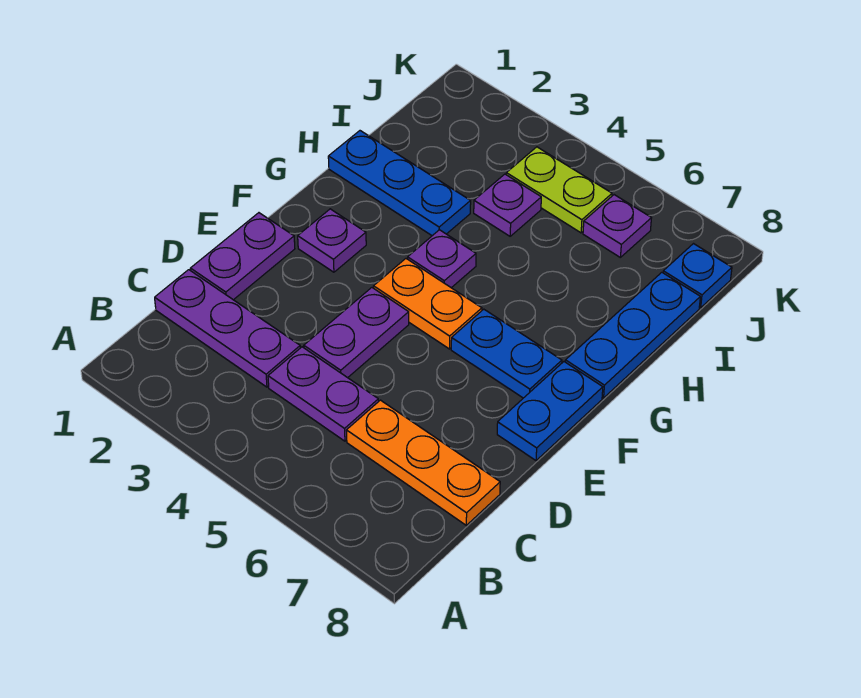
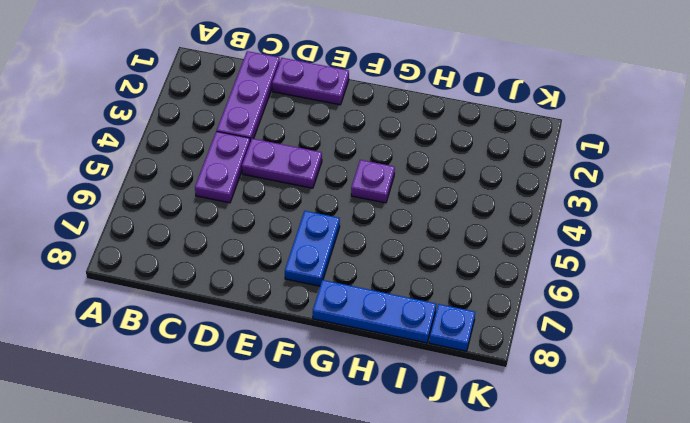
none -> orange 1x3 plate [346,400,500,525]
none -> blue 1x2 plate [497,362,603,461]
none -> purple 1x1 plate [298,209,366,272]

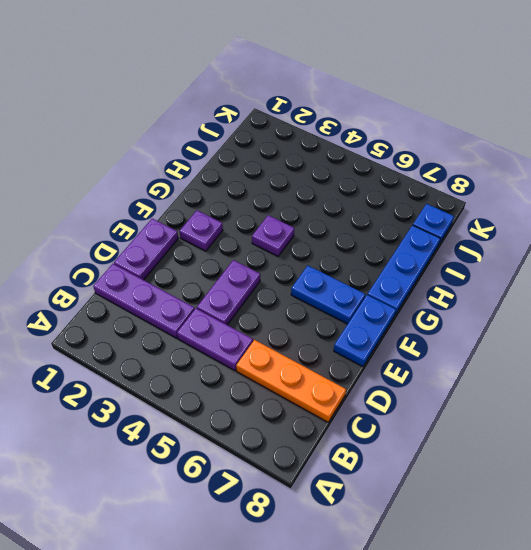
none -> orange 1x2 plate [374,259,482,349]
none -> blue 1x3 plate [328,131,471,236]
none -> purple 1x1 plate [474,174,541,236]

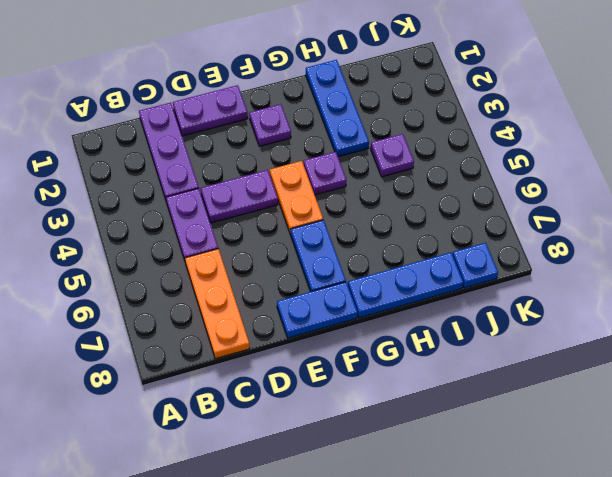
none -> lime 1x2 plate [506,147,612,233]
none -> purple 1x1 plate [583,195,651,257]

